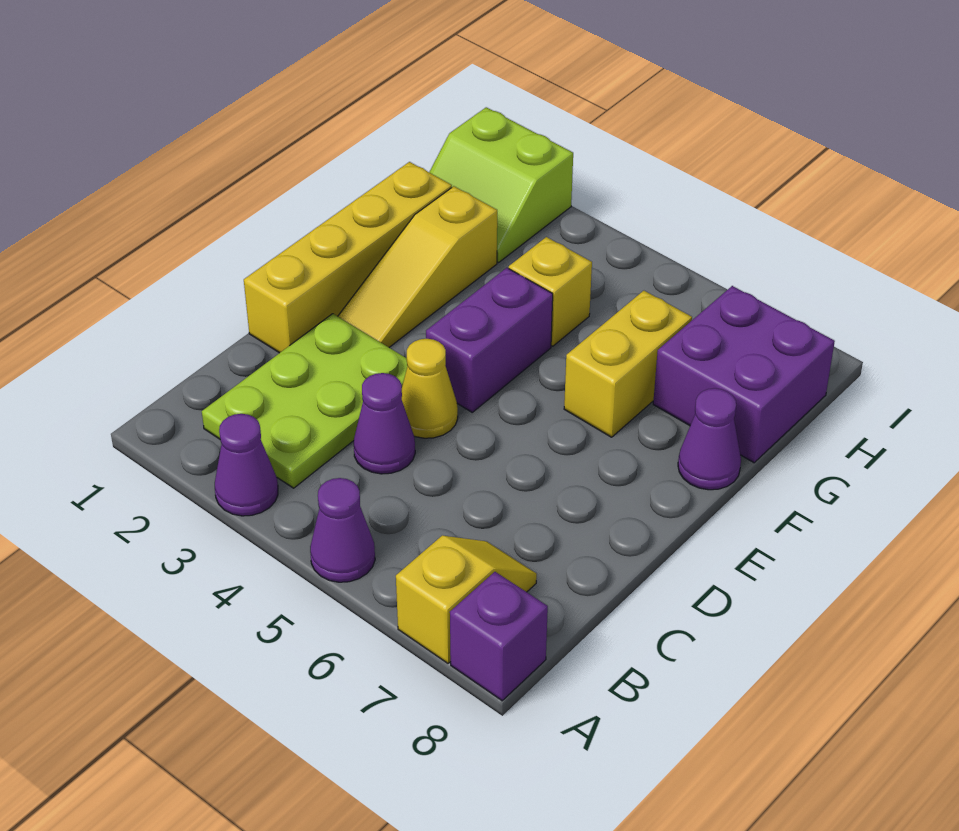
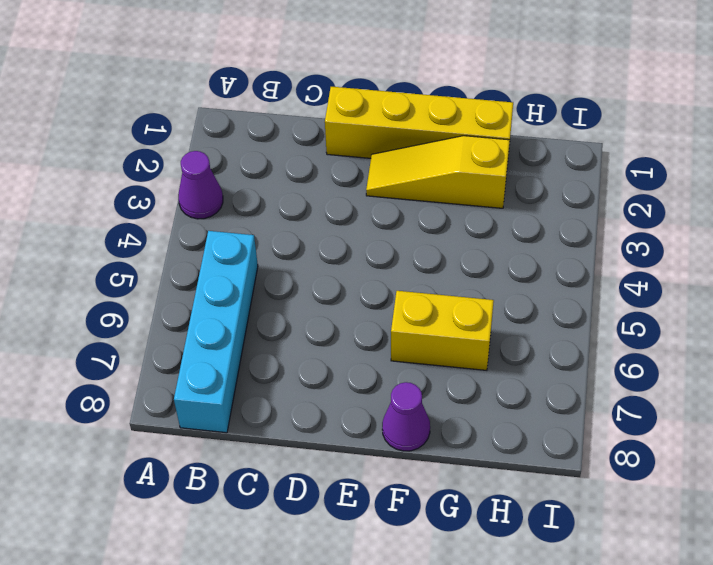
cyan 1x4 brick [174,231,258,433] -> yellow 1x2 slope [396,536,537,663]
none -> purple 1x1 cone [310,478,375,582]
none -> purple 1x1 brick [450,572,548,701]
none -> lime 2x3 plate [202,314,407,488]

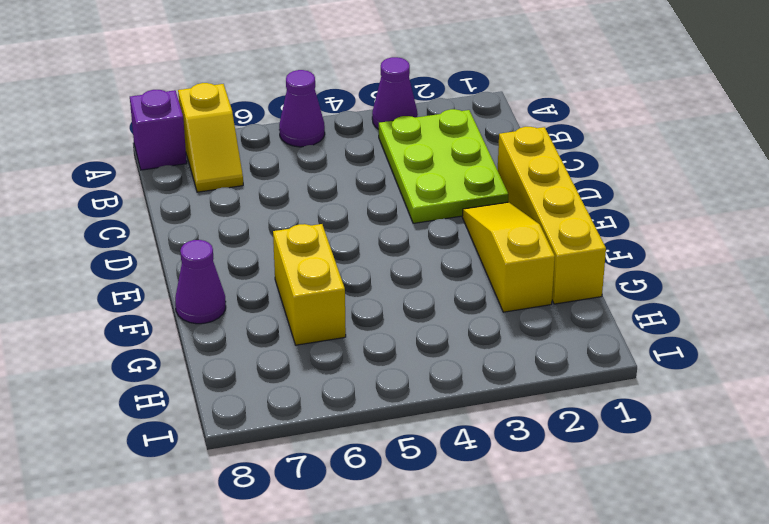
none -> purple 1x1 cone [354,373,415,474]
none -> yellow 1x1 cone [402,339,458,438]
none -> purple 1x2 brick [426,268,553,412]

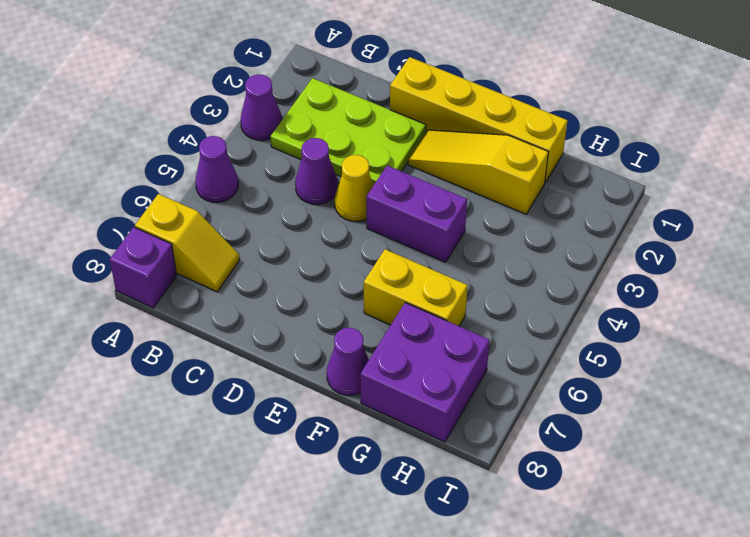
none -> yellow 1x1 brick [509,237,592,346]
none -> lime 2x2 slope [429,107,573,262]

